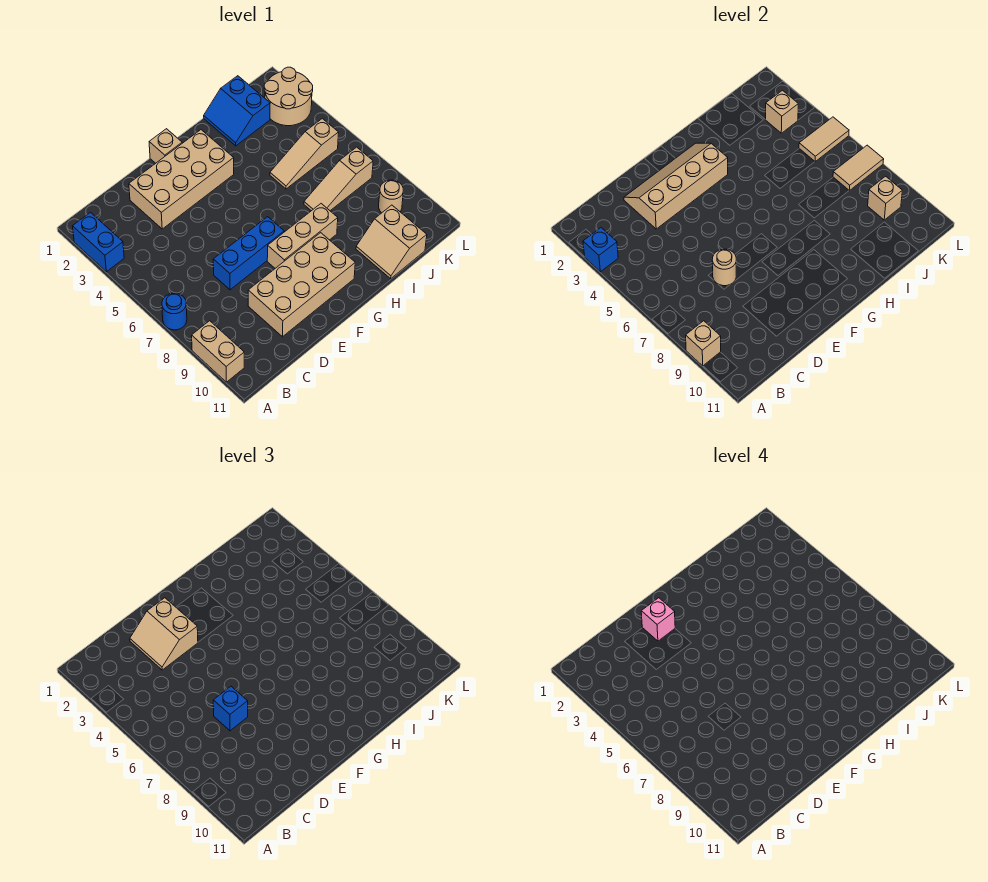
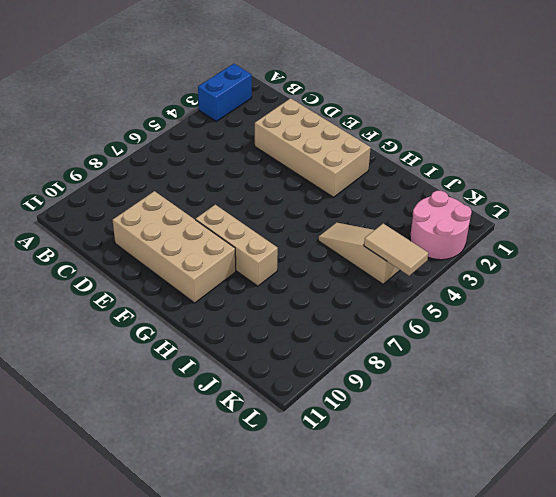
pink 2x2 round brick [410,191,472,260] -> tan 2x2 round brick [264,67,313,126]
none -> blue 1x1 round brick [162,293,187,330]
none -> tan 1x2 brick [192,321,244,382]
none -> blue 1x3 brick [213,217,284,290]

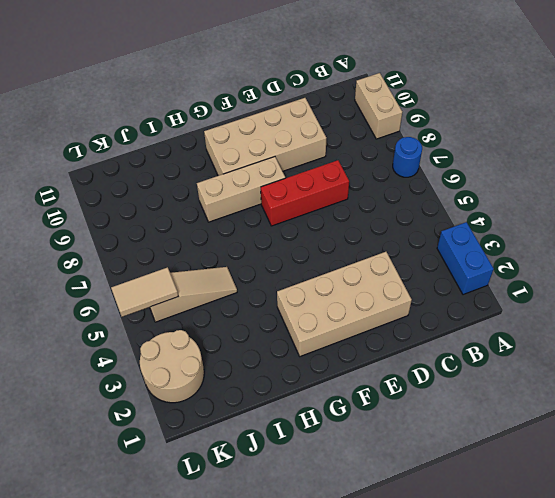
red 1x3 brick [261,160,349,226] -> blue 1x3 brick [213,217,284,290]
none -> tan 1x1 brick [149,129,182,163]
none -> blue 2x2 slope [204,76,270,146]
none -> tan 1x3 slope [304,147,373,211]

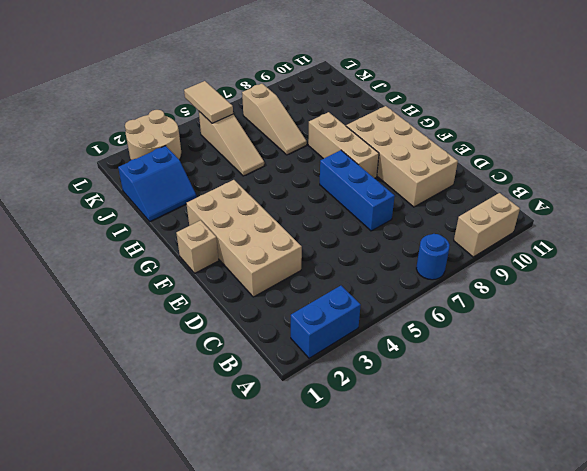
none -> tan 2x2 slope [356,205,427,279]
none -> tan 1x1 round brick [379,180,403,213]
none -> blue 1x1 brick [583,228,618,272]

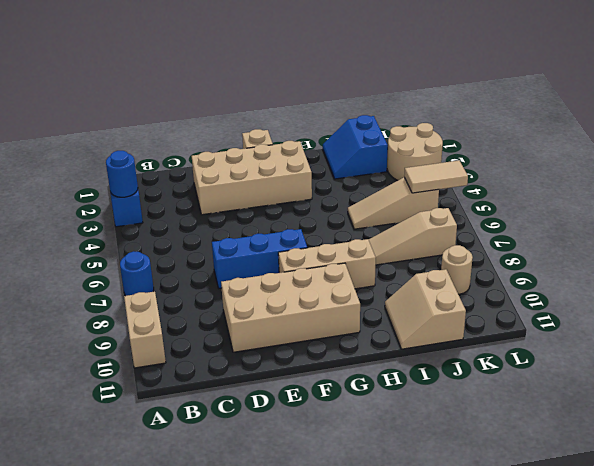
blue 1x1 round brick [106,151,138,197] -> blue 1x1 brick [583,228,618,272]
none -> tan 1x1 brick [686,321,721,366]
none -> tan 2x4 slope [624,143,728,229]
none -> tan 1x1 round brick [712,249,736,286]

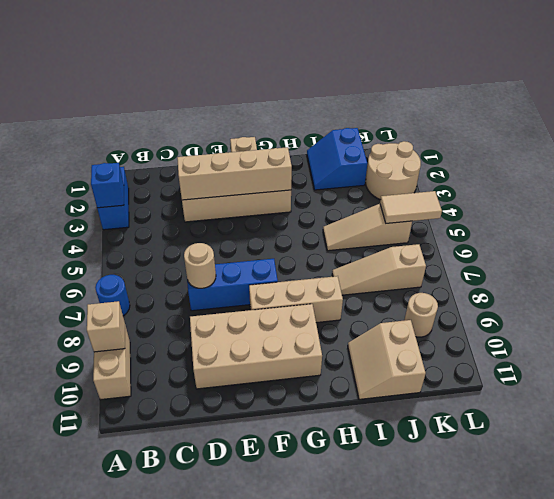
none -> tan 1x1 brick [766,90,798,133]
none -> tan 1x2 tile [833,145,884,191]
none -> tan 1x1 brick [868,176,902,220]

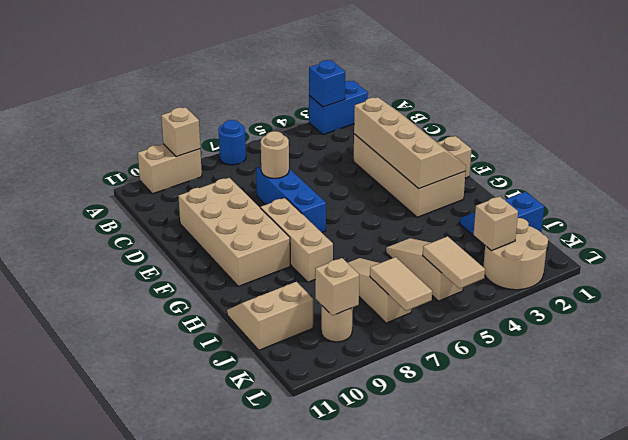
none -> tan 2x2 slope [130,598,198,670]
none -> blue 1x1 brick [213,686,248,731]
none -> pink 1x1 brick [641,598,675,641]

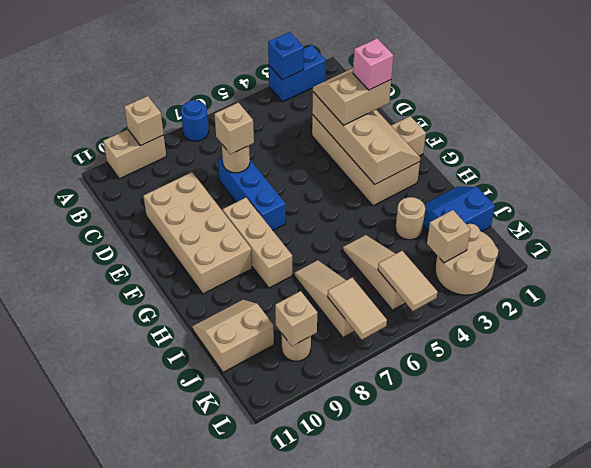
tan 1x1 brick [214,102,254,154] -> blue 1x1 brick [213,686,248,731]
tan 1x1 round brick [395,197,425,240] -> none

